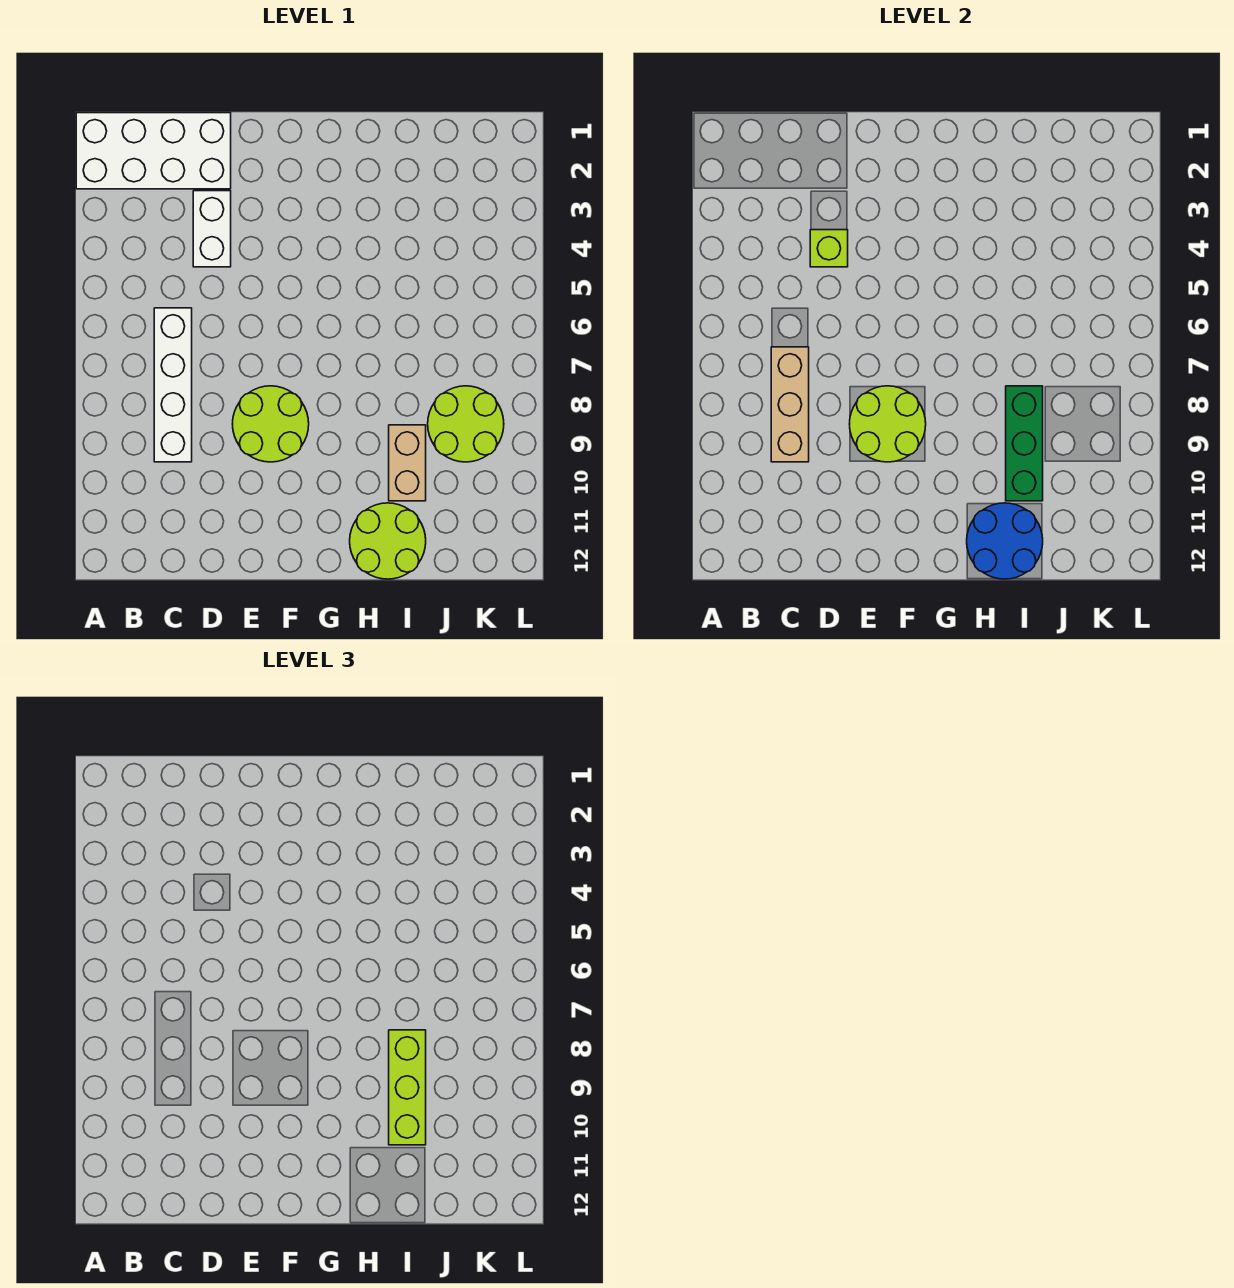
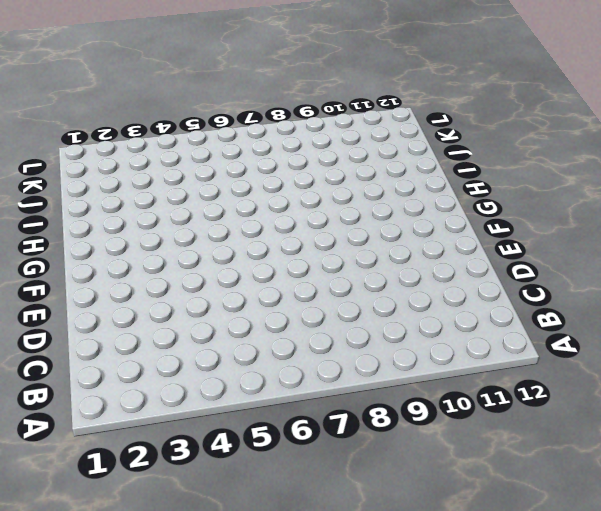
none -> white 2x4 brick [76,113,231,189]
none -> white 1x4 brick [154,308,192,462]
none -> white 1x2 brick [193,191,231,267]

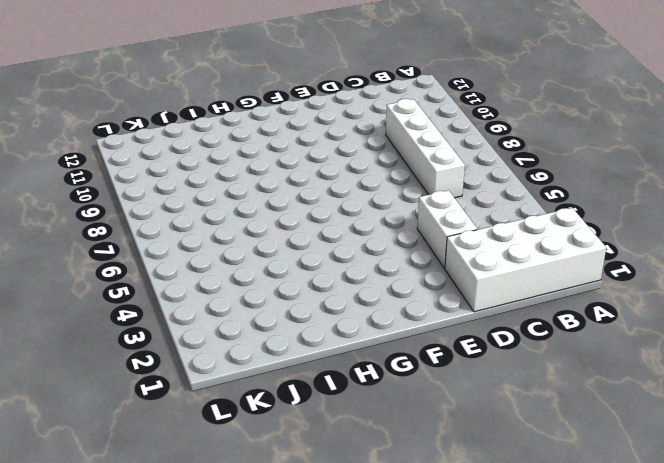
none -> lime 2x2 round brick [233,386,309,462]
none -> lime 2x2 round brick [350,503,426,579]
none -> tan 1x2 brick [389,425,426,501]

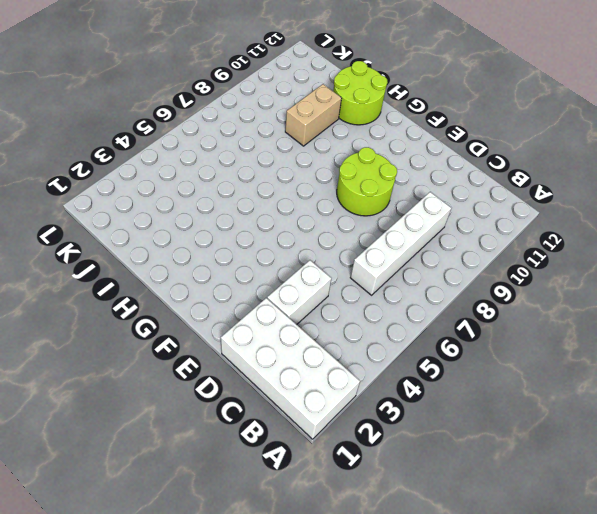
none -> lime 2x2 round brick [428,386,504,462]
none -> tan 1x3 brick [771,347,809,462]
none -> lime 1x1 brick [810,230,848,267]

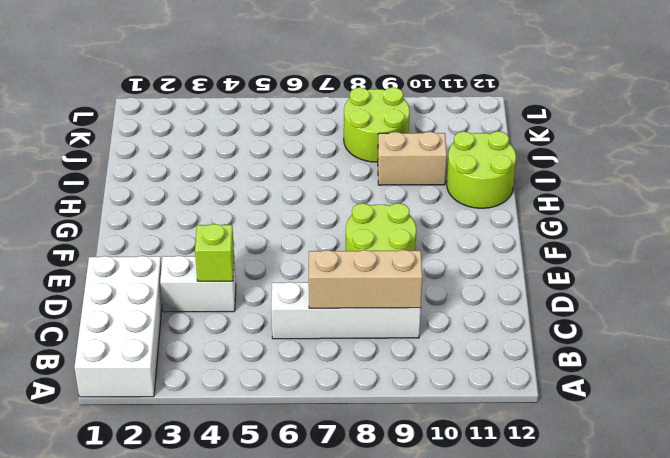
none -> lime 2x2 round brick [850,386,926,462]
none -> blue 2x2 round brick [967,503,1043,579]
none -> green 1x3 brick [1006,386,1043,501]

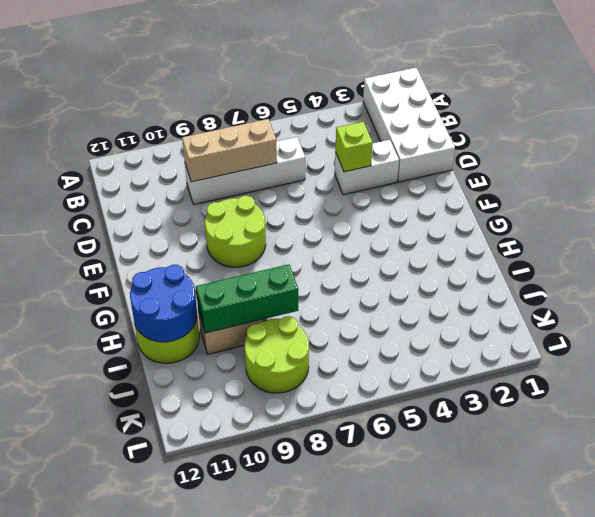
none -> lime 2x2 round brick [850,386,926,462]
none -> lime 1x3 brick [389,1030,426,1145]

